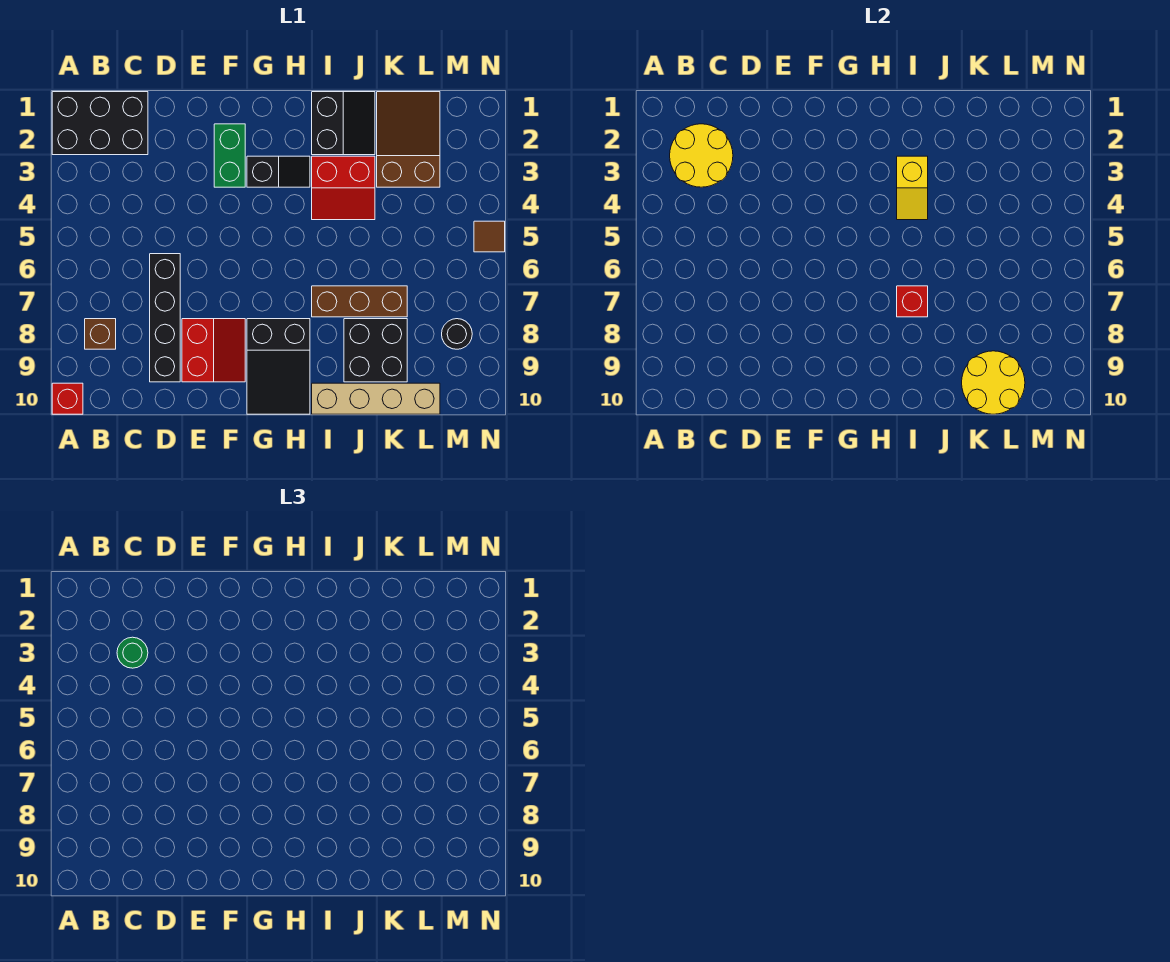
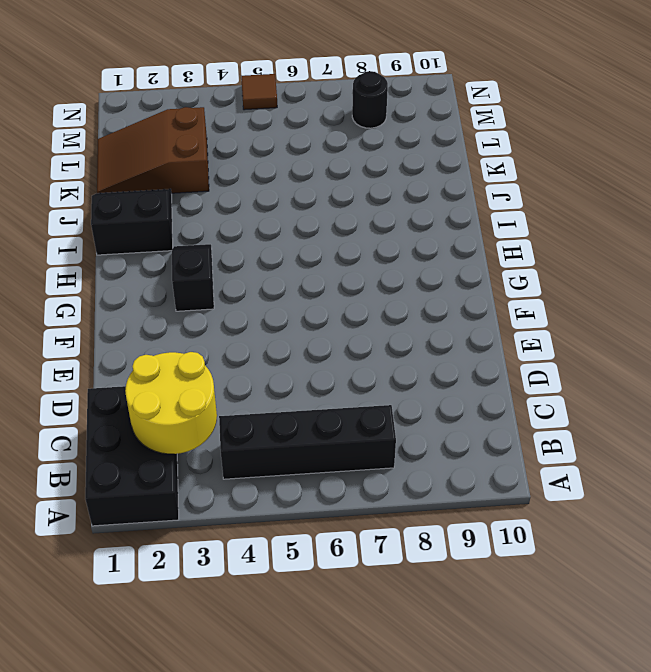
black 1x4 brick [219,405,396,479] -> black 1x4 brick moved to [150,254,180,382]
none -> red 1x1 brick [52,383,83,414]
none -> brown 1x1 brick [85,319,116,349]
none -> red 2x2 slope [182,319,245,382]

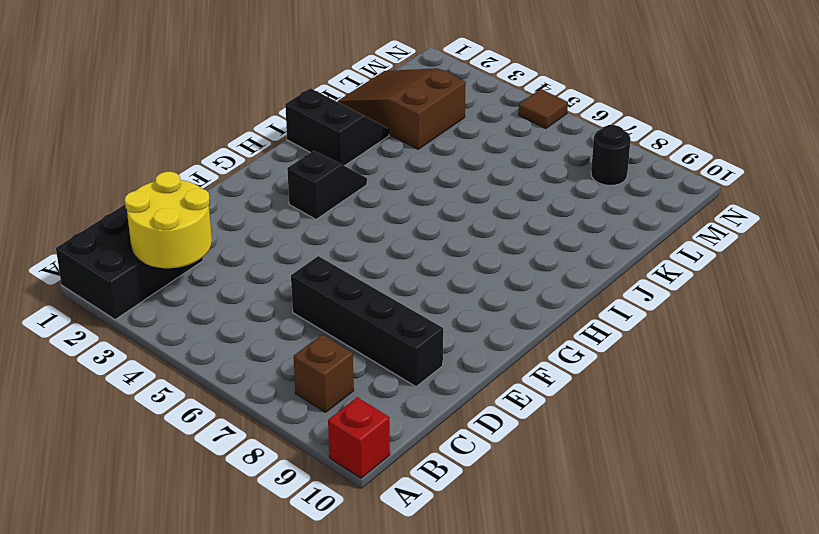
none -> red 2x2 slope [182,319,245,382]
none -> green 1x2 brick [214,124,245,187]
none -> black 2x3 slope [247,319,310,414]

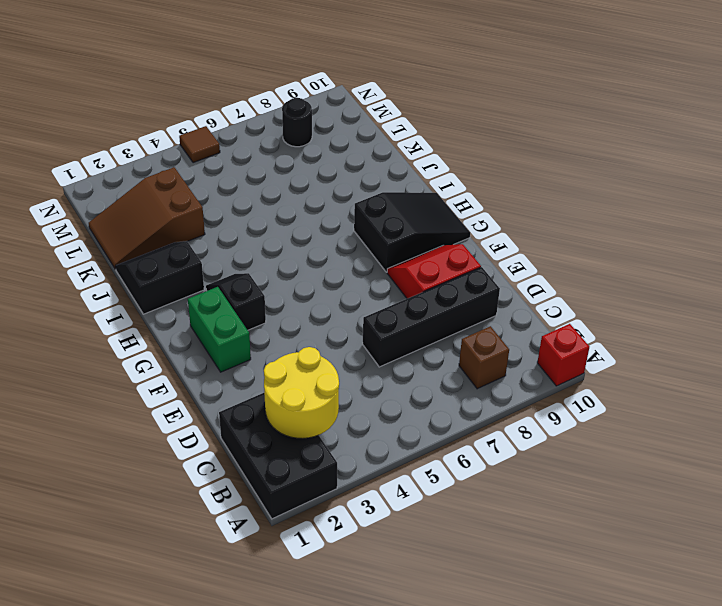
green 1x2 brick [188,287,251,372] -> green 1x2 brick turned to [214,124,245,187]
none -> red 2x2 slope [312,156,375,220]
none -> brown 1x3 brick [312,286,407,317]
none -> tan 1x4 brick [312,383,440,414]

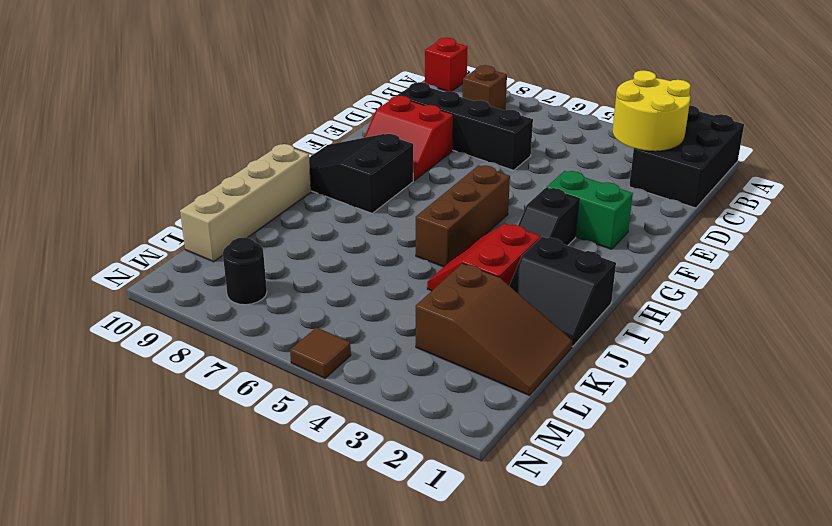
brown 1x3 brick [416,165,510,267] -> brown 1x3 brick moved to [312,286,407,317]
none -> black 2x2 brick [344,319,407,382]
none -> yellow 1x2 slope [897,156,928,220]
none -> red 1x1 brick [897,286,928,317]

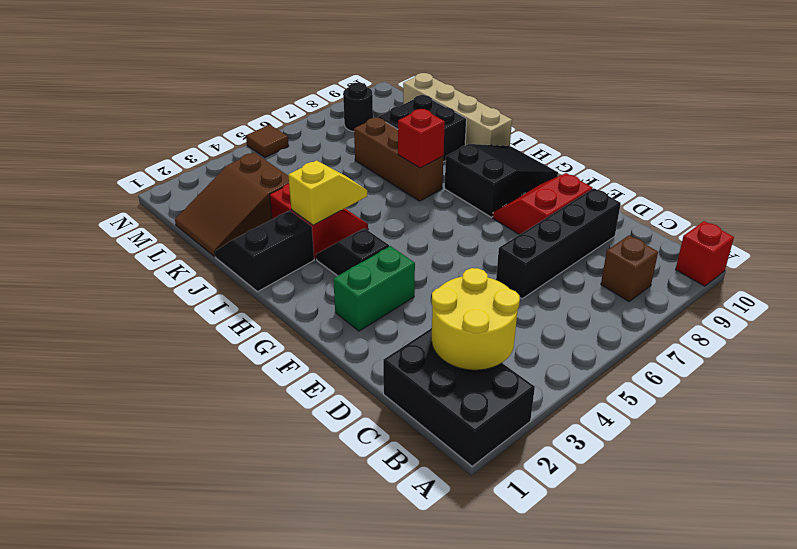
none -> yellow 2x2 round brick [962,351,1025,414]
none -> green 1x1 round brick [117,637,148,668]

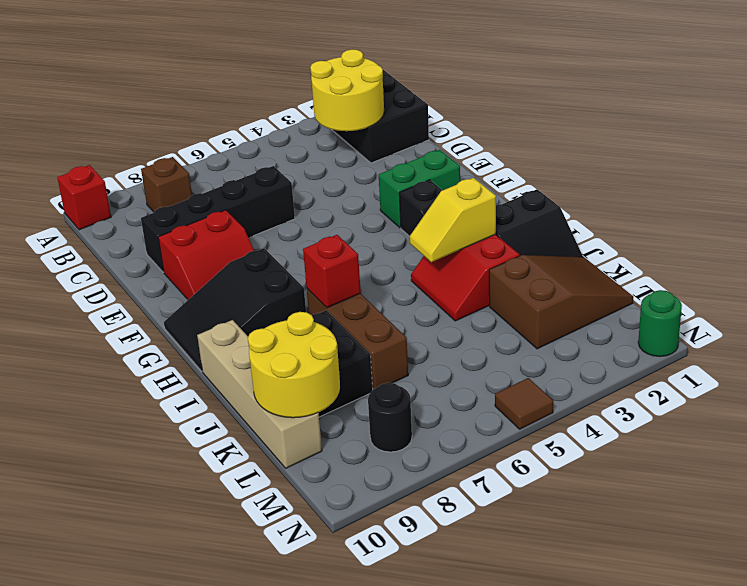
green 1x1 round brick [638,290,682,357] -> green 1x1 round brick moved to [117,637,148,668]

